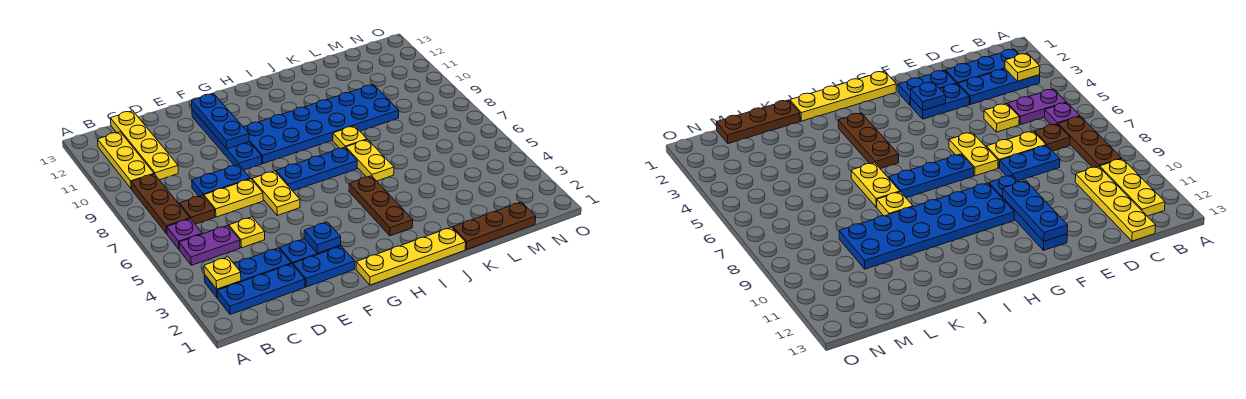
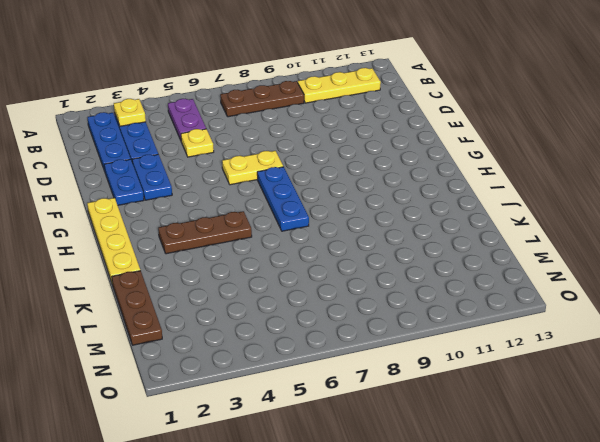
none -> purple 1x1 plate [167,219,202,249]
none -> brown 1x1 plate [179,195,215,224]
none -> yellow 1x4 plate [110,111,178,180]

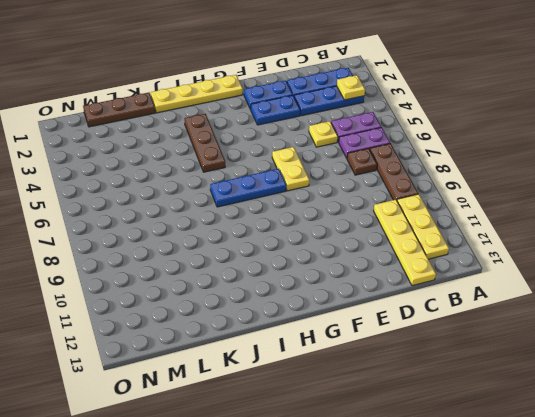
purple 1x2 plate [339,127,390,158] -> purple 1x1 plate [167,219,202,249]
none -> yellow 1x2 plate [204,179,263,217]
none -> blue 1x2 plate [192,165,250,196]
none -> blue 1x4 plate [192,109,262,170]

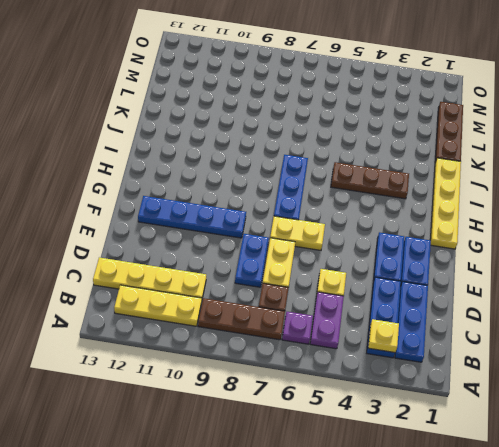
none -> blue 2x6 plate [244,85,399,164]
none -> yellow 1x2 plate [346,140,394,181]
none -> yellow 1x1 plate [333,126,367,148]

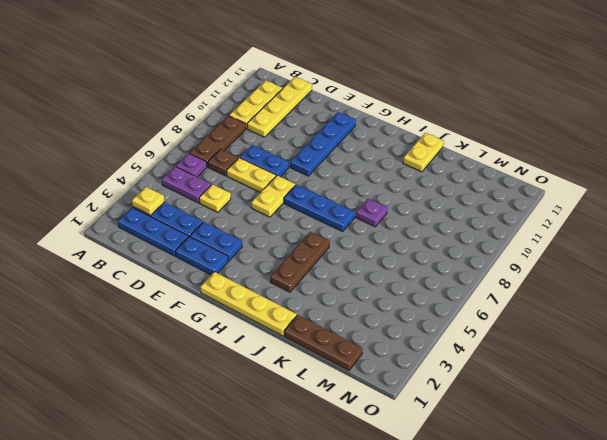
purple 1x1 plate [356,198,387,227] -> yellow 1x1 plate [333,126,367,148]
yellow 1x2 plate [403,133,444,172] -> yellow 1x2 plate moved to [346,140,394,181]
none -> blue 2x6 plate [244,85,399,164]
none -> blue 1x1 plate [304,222,341,253]
none -> blue 1x3 plate [192,94,249,149]

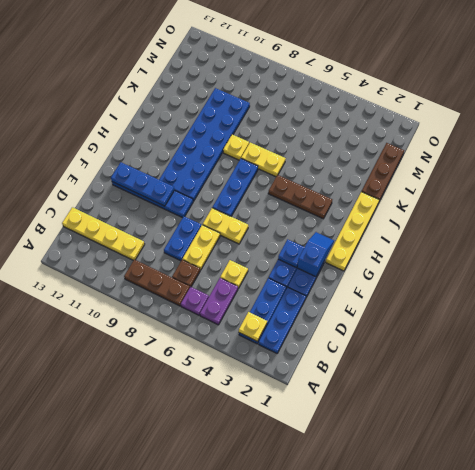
blue 1x2 slope [298,232,334,277] -> none
none -> yellow 1x3 plate [98,132,154,189]

